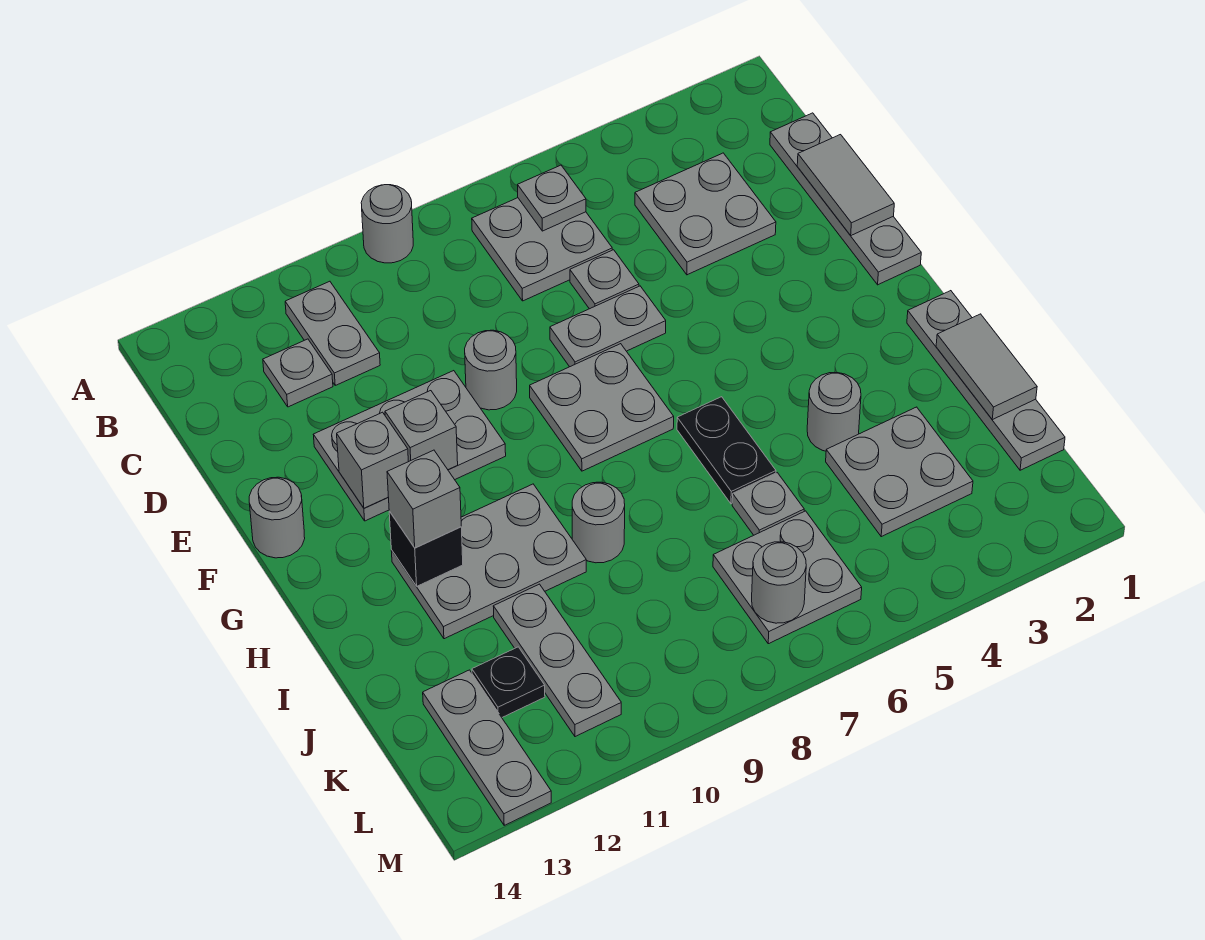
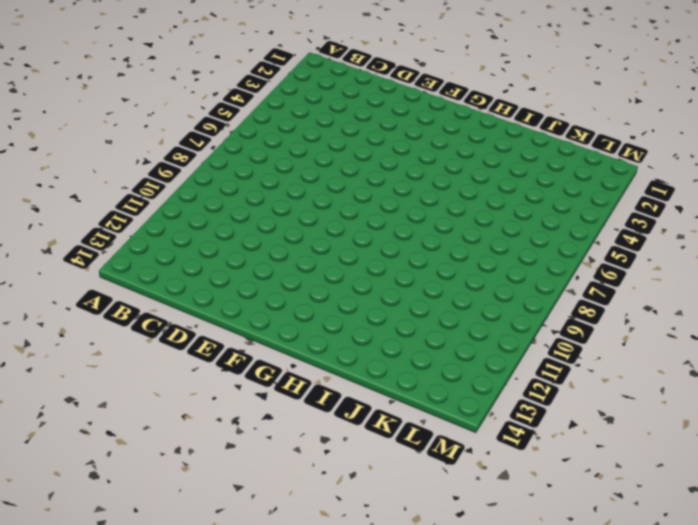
none -> grey 1x1 round brick [361,185,413,263]
none -> grey 2x2 plate [472,198,612,301]
none -> grey 1x2 plate [285,281,380,385]
none -> grey 1x4 plate [770,113,921,285]

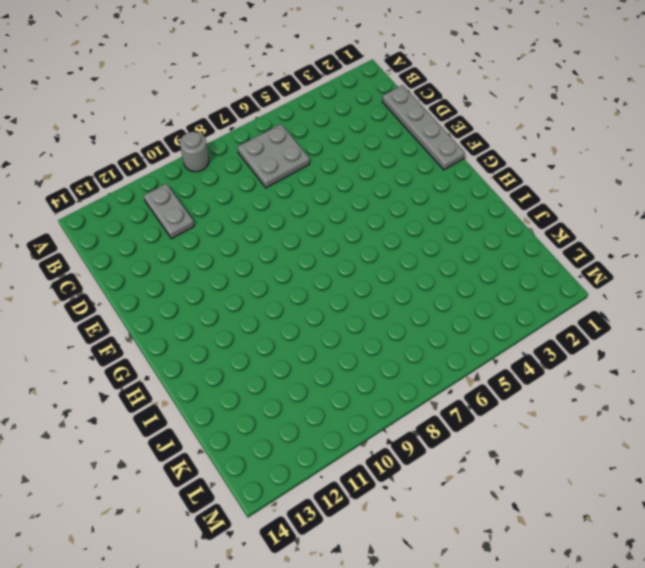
none -> grey 2x2 plate [635,153,776,275]
none -> grey 1x1 plate [263,339,333,407]
none -> grey 1x1 plate [570,250,639,309]
none -> grey 1x2 plate [550,286,666,367]

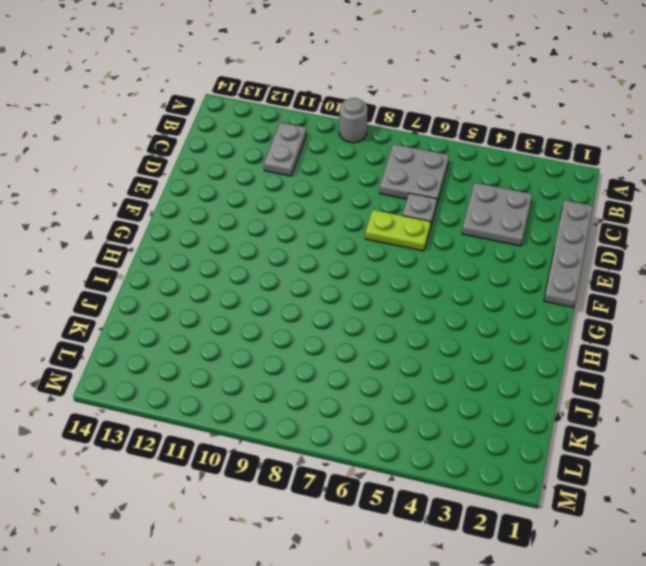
lime 1x2 plate [365,210,431,251] -> grey 1x2 plate [550,286,666,367]
none -> grey 1x1 plate [263,339,333,407]
none -> grey 1x1 round brick [465,330,517,410]
none -> grey 2x3 plate [313,371,506,521]
none -> grey 2x2 plate [530,344,674,471]

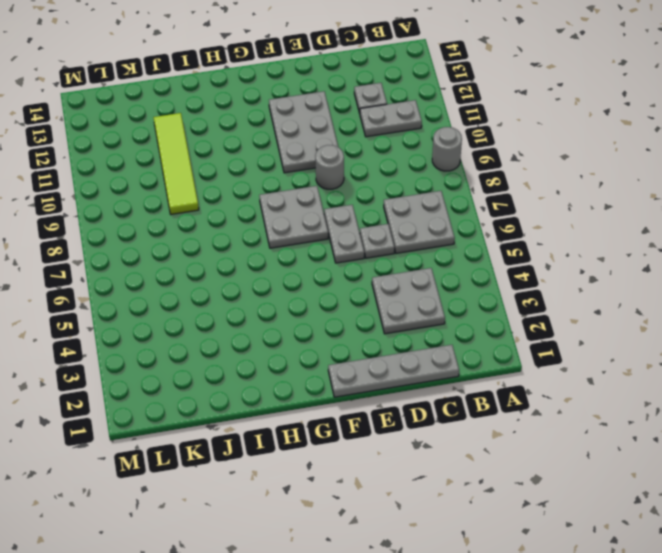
lime 1x4 tile [153,113,199,214] -> grey 1x3 plate [493,584,621,737]
none -> grey 1x1 round brick [249,477,305,558]
none -> grey 1x4 plate [907,291,1065,470]
none -> black 1x2 plate [677,397,776,504]
none -> grey 2x3 plate [391,484,586,639]

